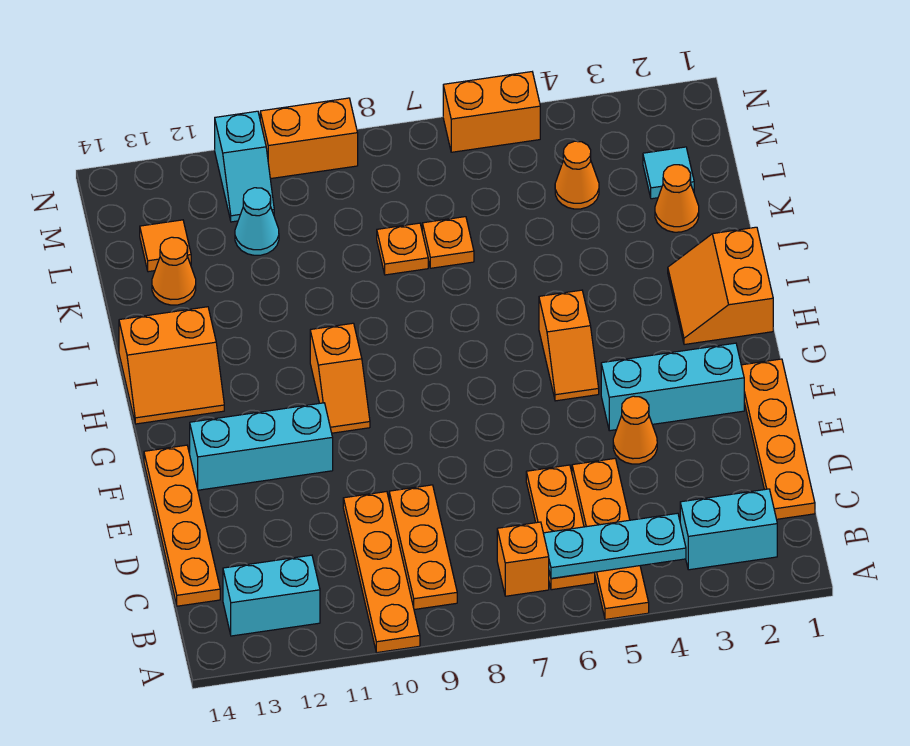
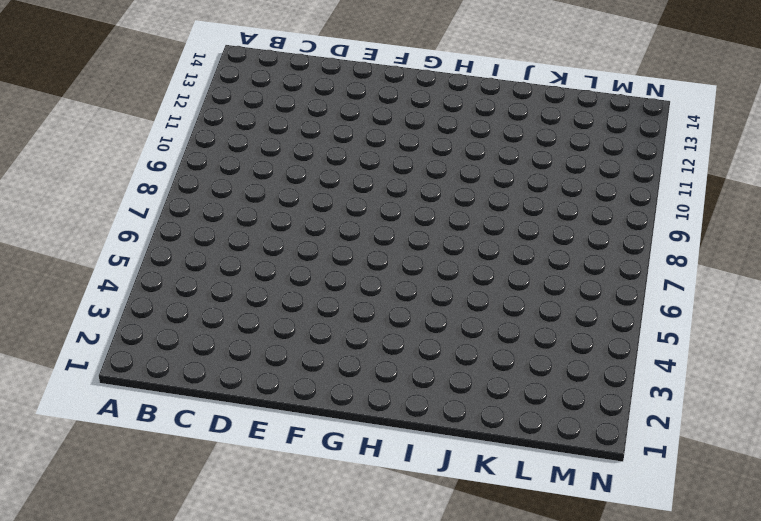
none -> orange 1x4 plate [572,459,649,619]
none -> orange 1x4 plate [343,492,420,653]
none -> cyan 1x2 brick [680,489,777,570]

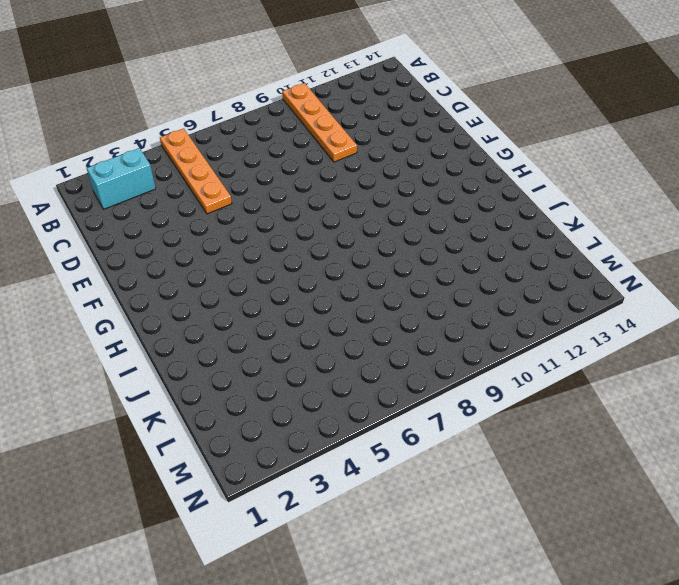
none -> orange 1x3 plate [526,465,595,590]
none -> orange 1x1 brick [497,522,549,596]
none -> orange 1x3 plate [389,485,457,610]

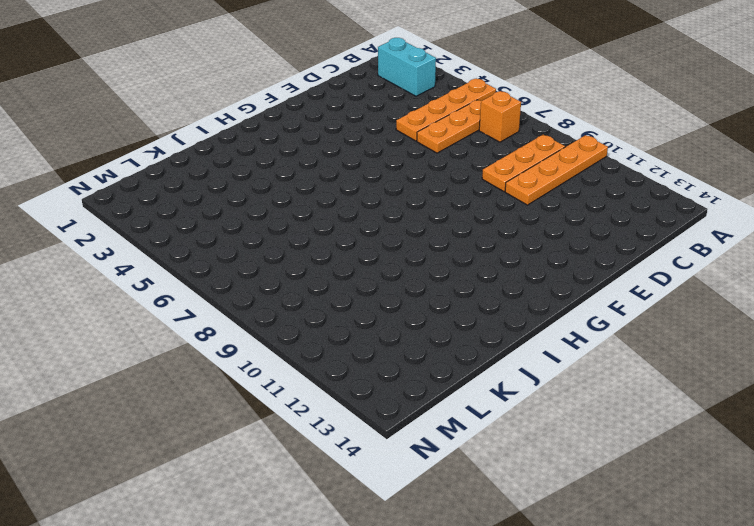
none -> cyan 1x2 brick [223,555,320,636]
none -> orange 1x4 plate [741,359,815,519]
none -> orange 1x4 plate [144,445,220,606]

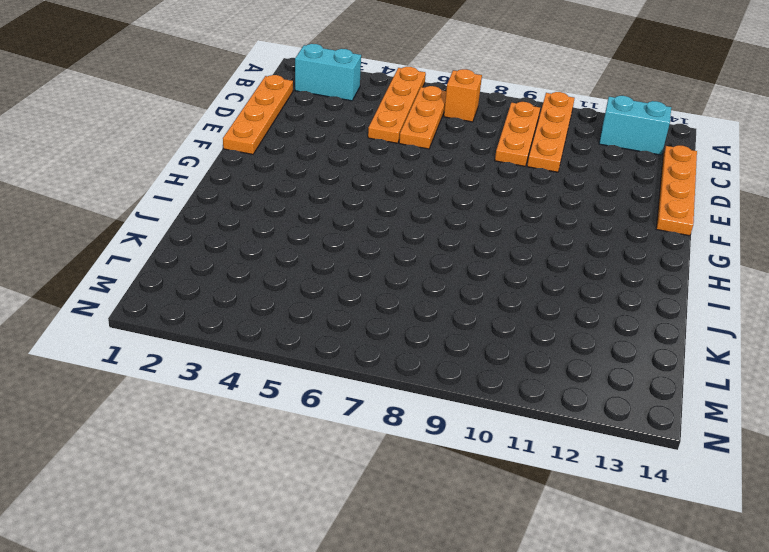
none -> orange 1x1 cone [613,396,657,464]
none -> cyan 1x3 brick [601,343,744,431]
none -> cyan 1x3 brick [190,403,333,490]

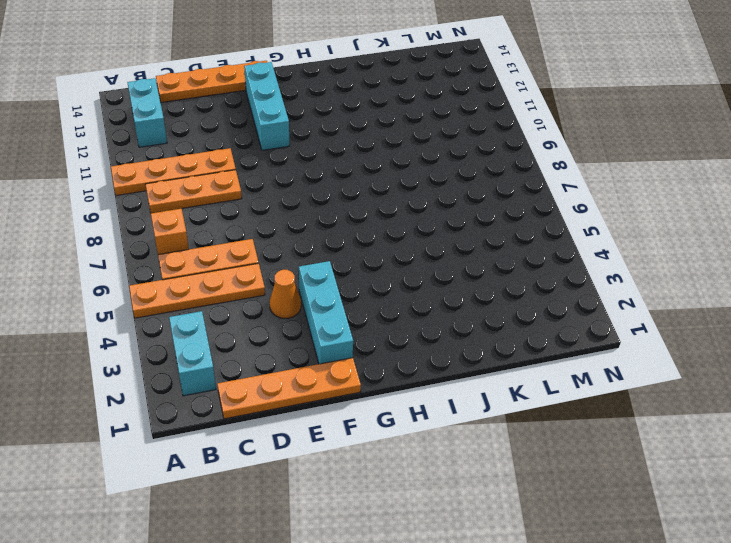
none -> orange 1x2 slope [539,290,599,401]
none -> orange 1x2 slope [310,323,370,433]
none -> orange 2x2 slope [668,227,773,345]

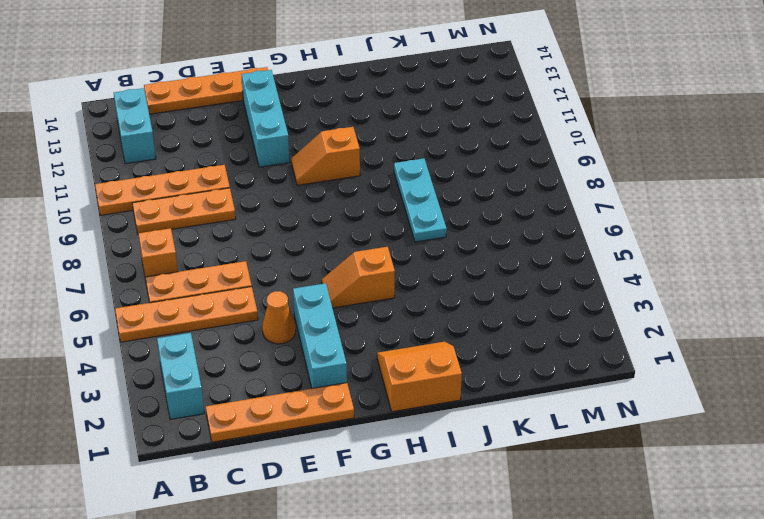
cyan 1x3 plate [394,158,447,242] -> cyan 1x3 plate moved to [543,513,686,578]
none -> orange 2x2 slope [119,307,224,424]
none -> orange 1x1 cone [655,165,699,232]
none -> orange 1x1 plate [422,217,474,268]

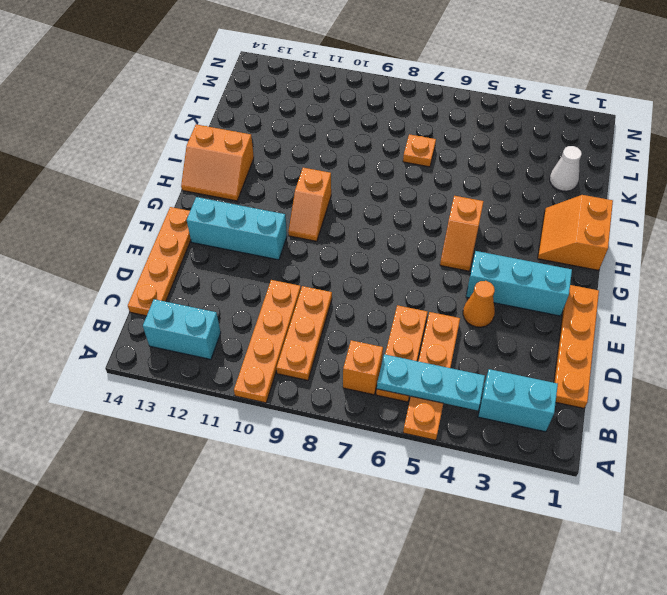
white 1x1 cone [550,146,582,191] -> orange 1x1 cone [655,165,699,232]
none -> orange 1x1 plate [377,223,428,275]
none -> orange 1x1 cone [152,237,196,305]
none -> cyan 1x1 tile [643,147,694,199]

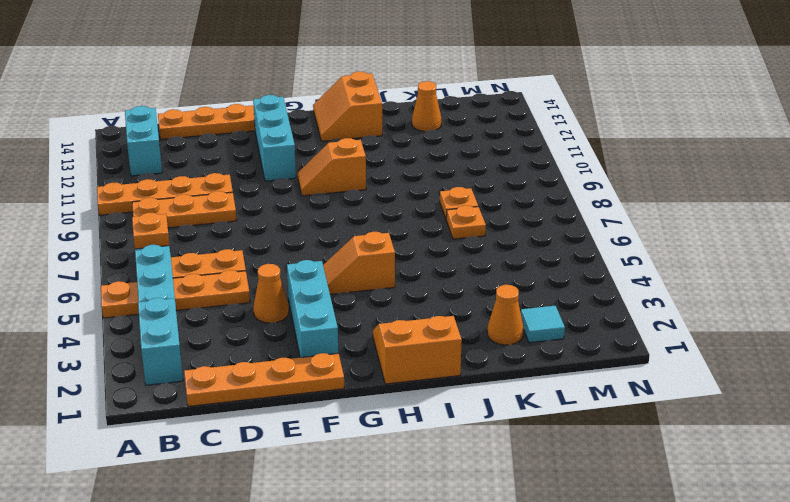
none -> orange 1x1 cone [555,141,599,209]
none -> cyan 1x1 cone [235,188,279,255]
none -> orange 1x1 tile [140,220,191,272]

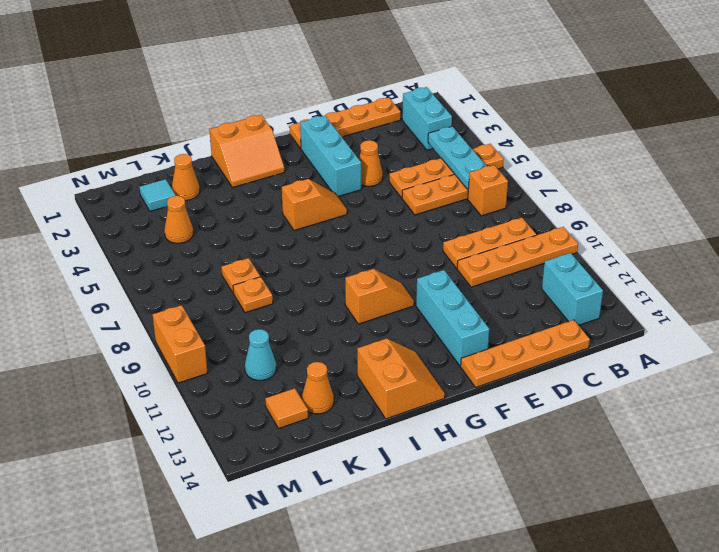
none -> cyan 1x2 slope [215,111,274,222]
none -> orange 1x2 brick [443,72,540,152]

